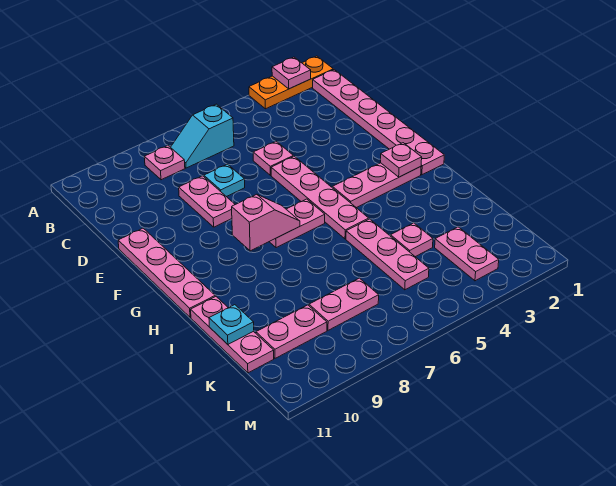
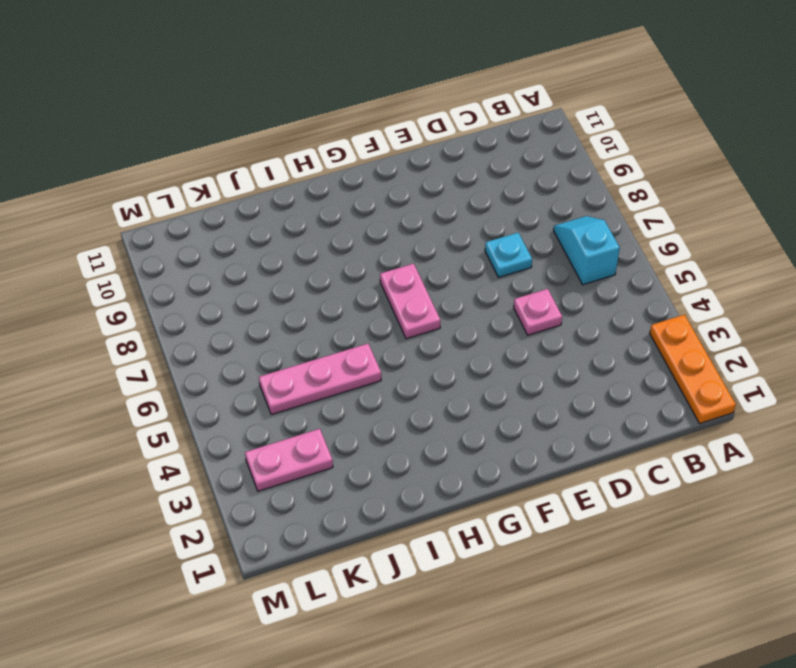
none -> pink 1x6 plate [313,70,444,175]
none -> pink 1x1 plate [144,146,185,180]
none -> pink 1x2 plate [179,176,235,227]

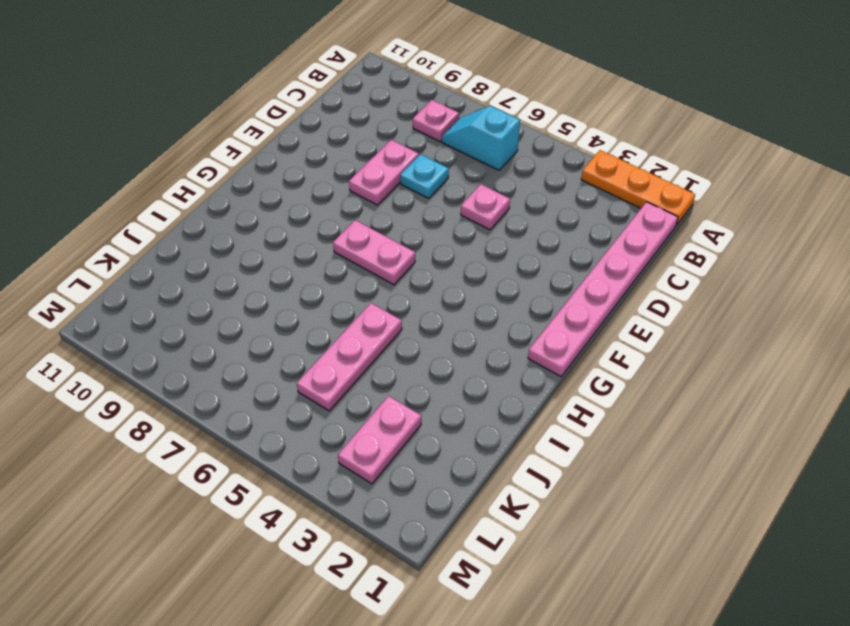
none -> pink 1x4 plate [271,156,369,239]
none -> pink 1x4 plate [118,228,215,317]
none -> pink 1x3 plate [332,163,421,208]

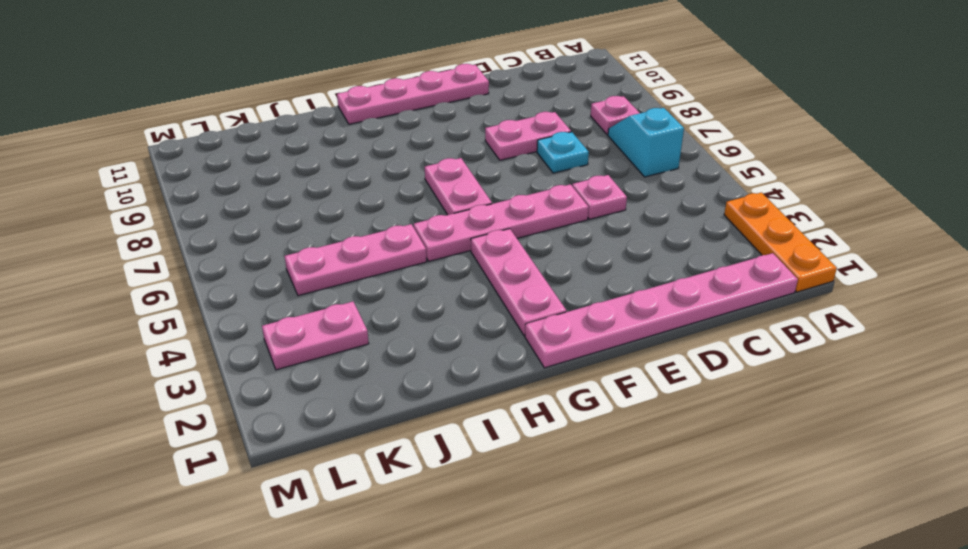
none -> pink 1x3 plate [191,296,274,373]
none -> pink 1x1 plate [391,223,433,257]
none -> pink 1x2 plate [309,278,379,330]

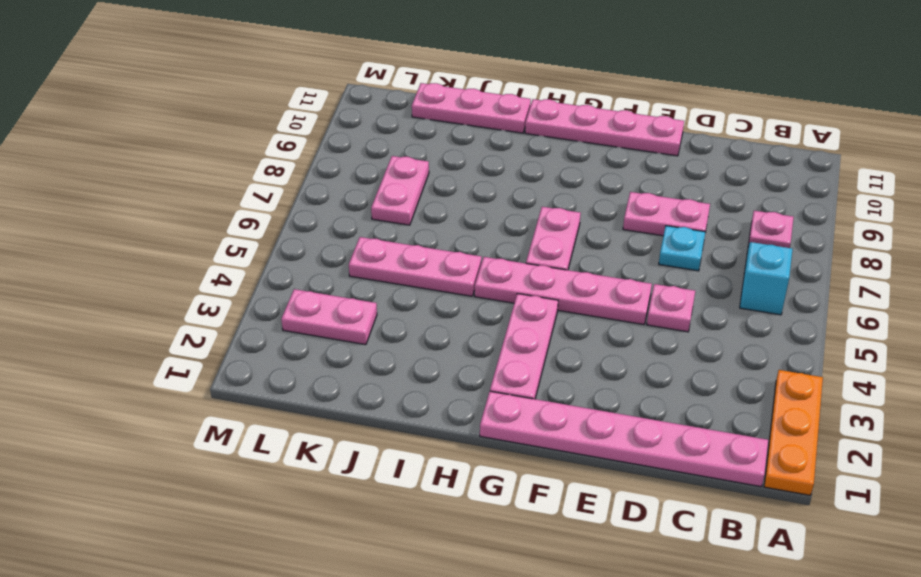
none -> pink 1x1 plate [391,223,433,257]
none -> pink 1x2 plate [256,305,327,358]
none -> pink 1x1 plate [272,57,311,89]

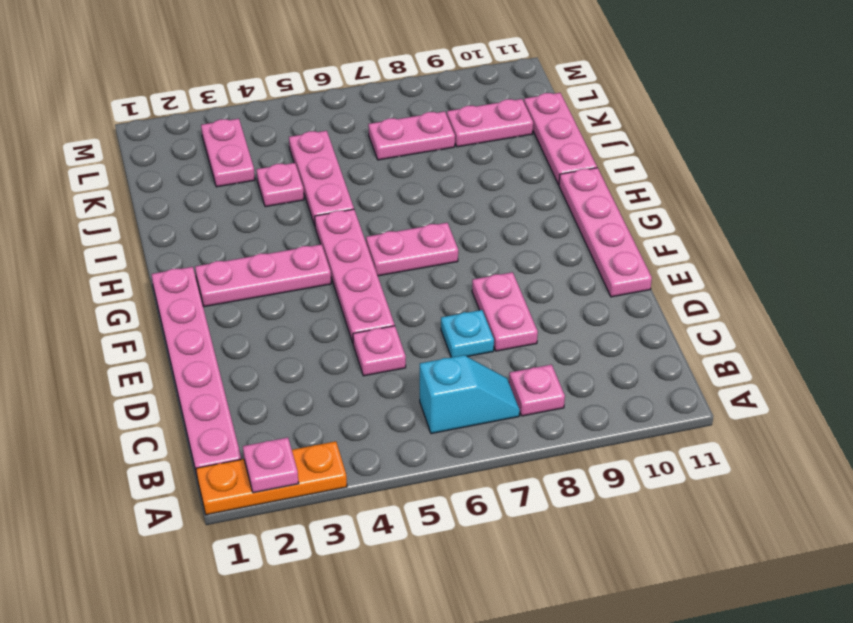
none -> pink 1x1 plate [381,143,422,177]
none -> pink 1x2 slope [232,194,300,251]
none -> cyan 1x1 plate [209,305,254,344]

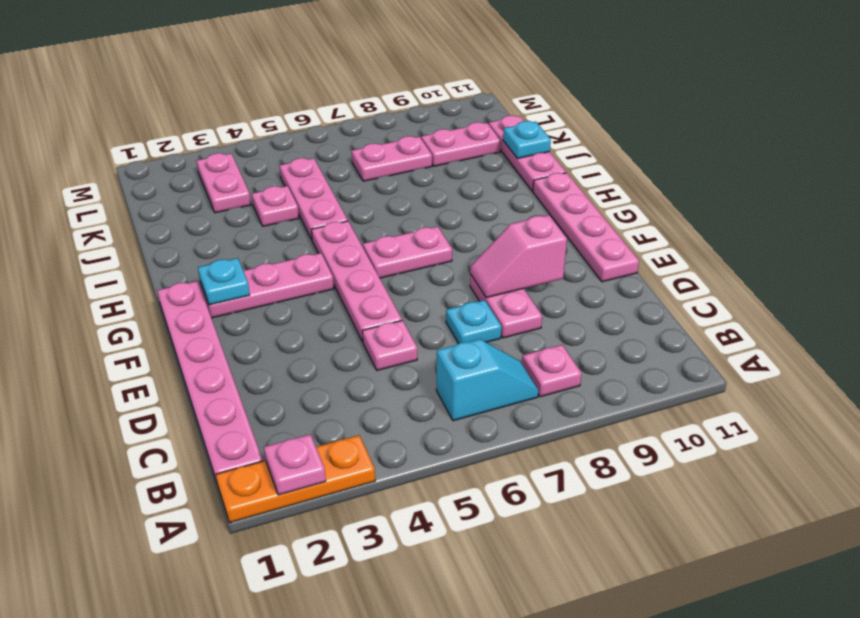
pink 1x2 slope [470,215,567,298] -> pink 1x2 slope moved to [232,194,300,251]
cyan 1x1 plate [198,258,250,305] -> pink 1x1 plate [381,143,422,177]

